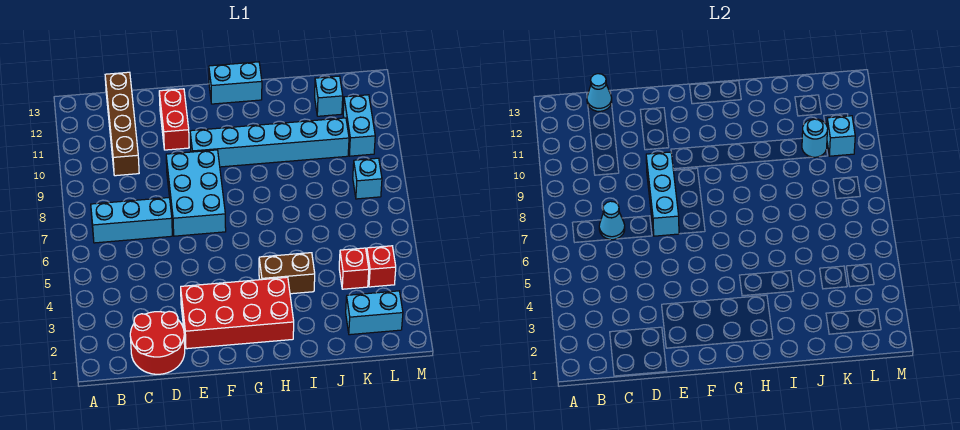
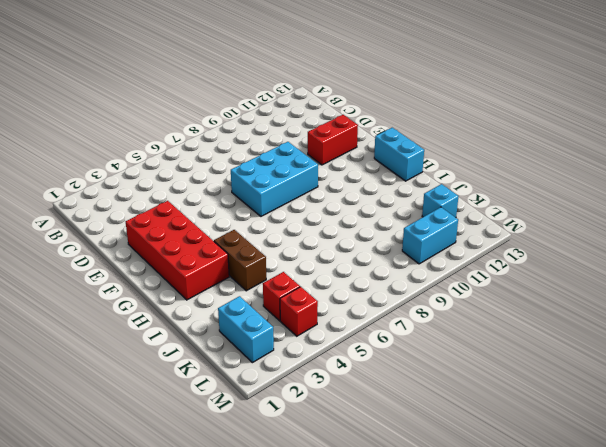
none -> cyan 1x3 brick [91,198,172,243]
none -> red 2x2 round brick [130,311,185,374]
none -> brown 1x4 brick [105,72,139,176]

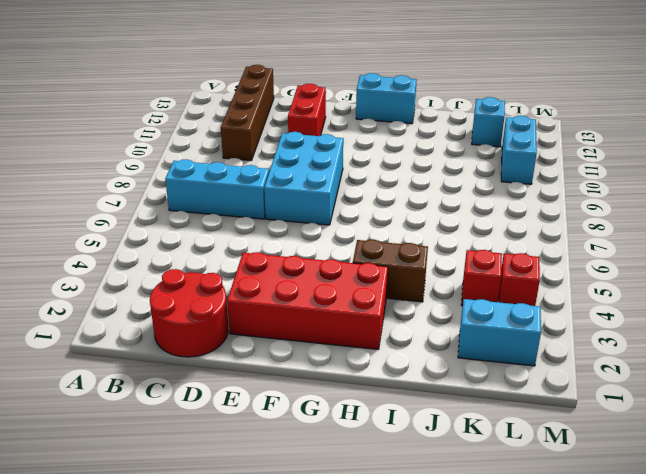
none -> cyan 1x6 brick [190,118,349,167]
none -> cyan 1x1 brick [353,158,382,199]
none -> cyan 1x1 cone [599,201,625,240]

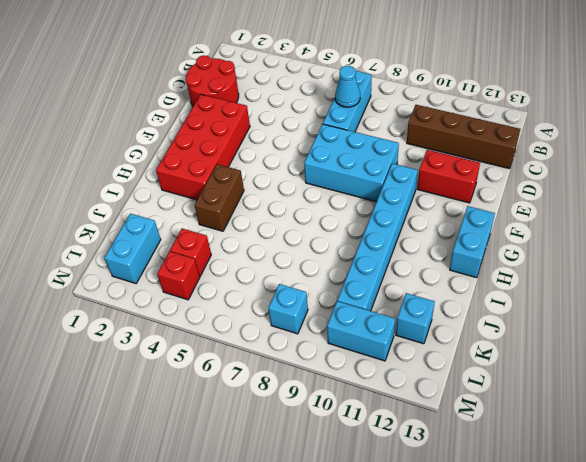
none -> cyan 1x1 cone [587,74,612,111]
none -> cyan 1x3 brick [646,152,679,236]
none -> cyan 1x1 round brick [802,119,828,157]

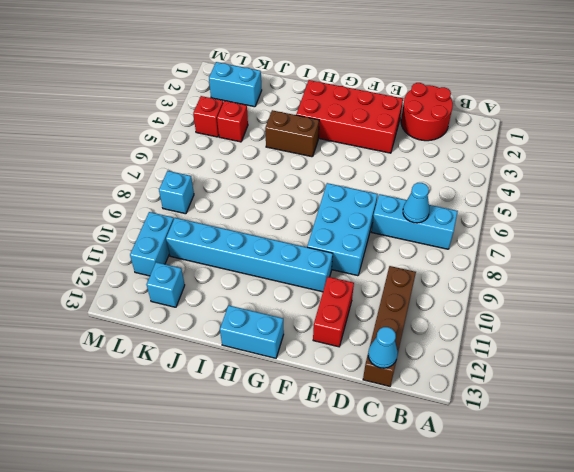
none -> cyan 1x3 brick [646,152,679,236]
none -> cyan 1x1 round brick [802,119,828,157]
none -> cyan 1x1 brick [827,116,855,156]

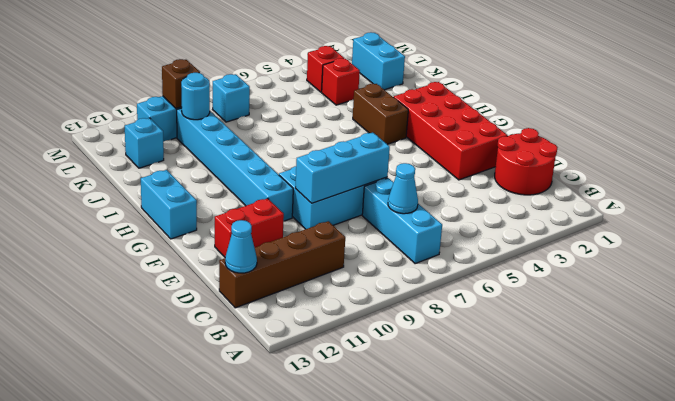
brown 1x1 brick [162,59,200,109] -> cyan 1x1 brick [827,116,855,156]

